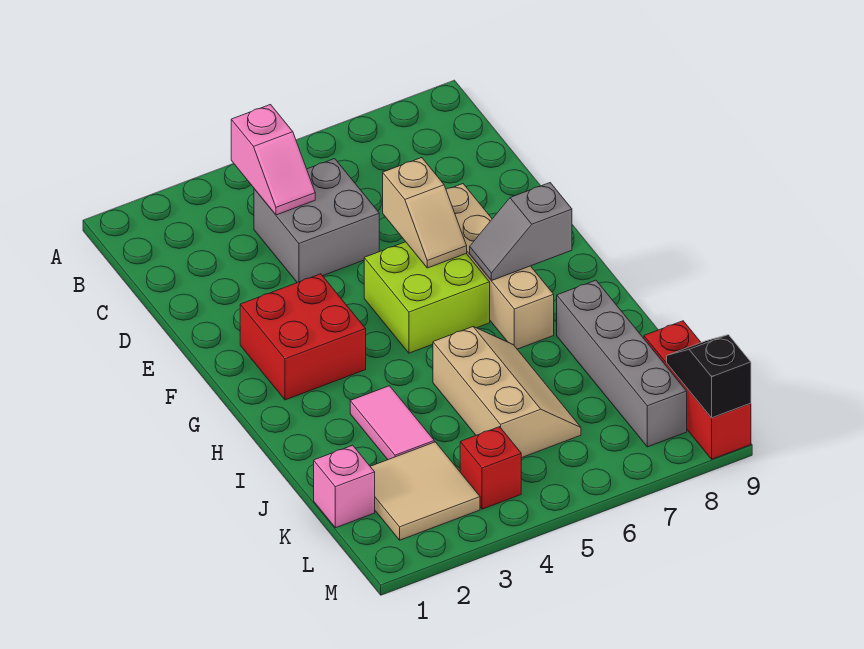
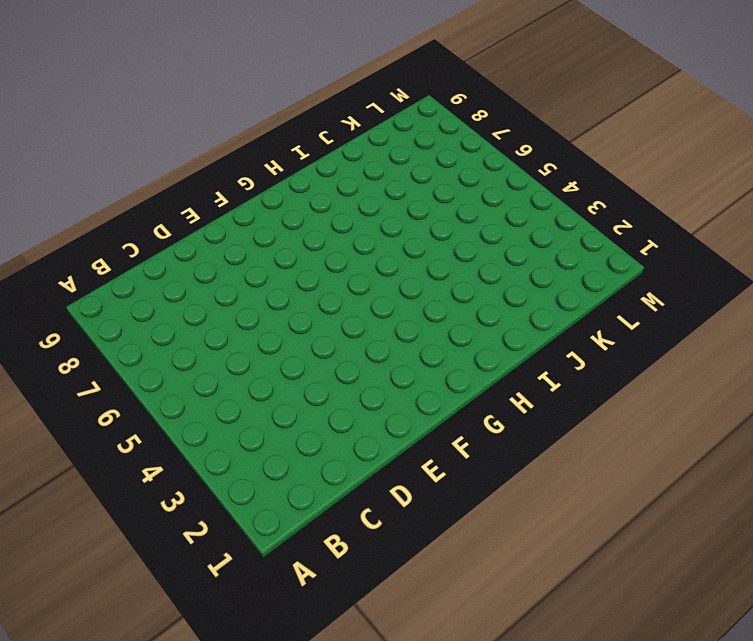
none -> grey 2x2 brick [254,159,379,283]
none -> tan 1x4 brick [446,184,554,349]
none -> red 2x2 brick [240,274,366,400]

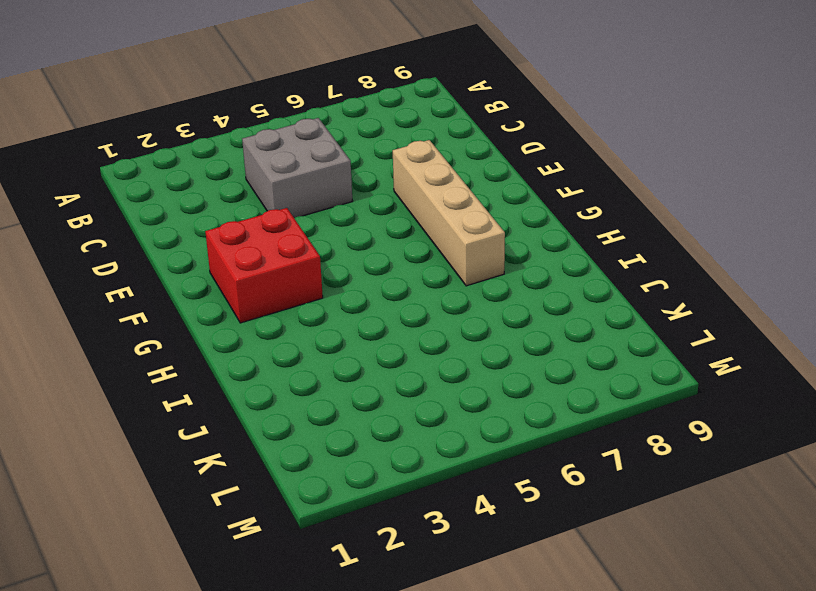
none -> lime 2x2 brick [364,242,490,353]
none -> pink 1x2 tile [350,386,434,460]
none -> tan 2x3 slope [433,327,581,458]

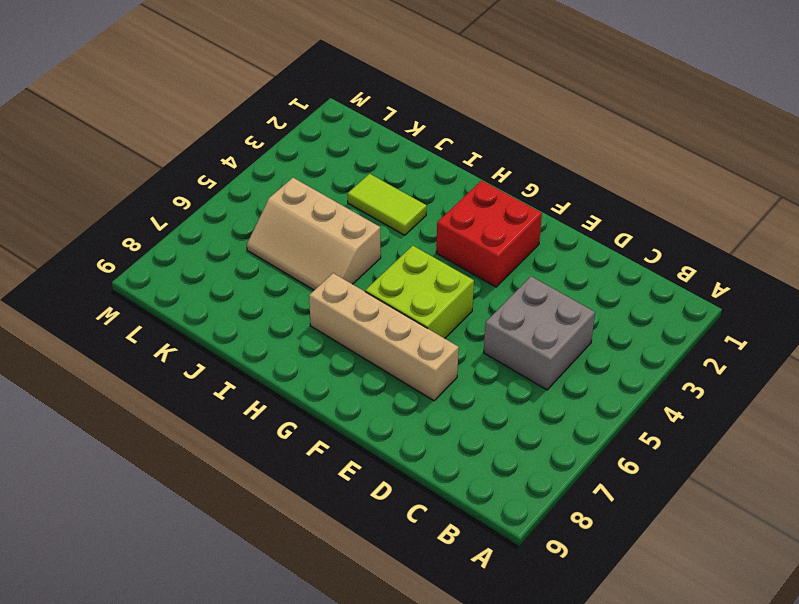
lime 1x2 tile [347,174,427,235] -> pink 1x2 tile [350,386,434,460]
none -> grey 1x4 brick [557,280,687,447]
none -> pink 1x1 brick [314,445,375,528]
none -> tan 2x2 tile [370,442,480,540]

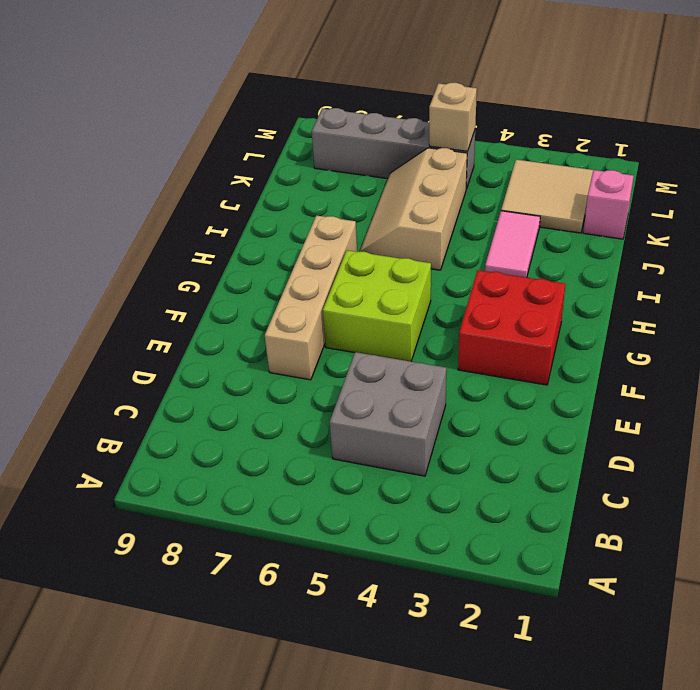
grey 1x4 brick [312,108,475,189] -> grey 1x4 brick turned to [557,280,687,447]
tan 1x1 brick [429,83,477,151] -> none
none -> red 1x3 brick [644,321,751,459]
none -> red 1x1 brick [460,427,521,509]
none -> pink 1x2 slope [231,105,315,215]

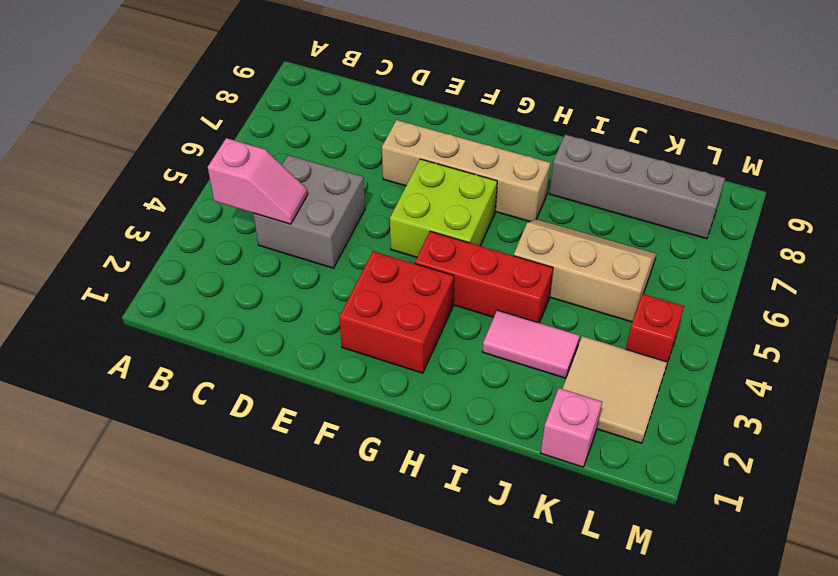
red 1x3 brick [415,231,553,323] -> red 1x3 brick moved to [644,321,751,459]
none -> tan 1x2 slope [383,158,467,268]
none -> grey 1x2 slope [470,183,572,281]
none -> black 1x2 slope [667,335,751,418]

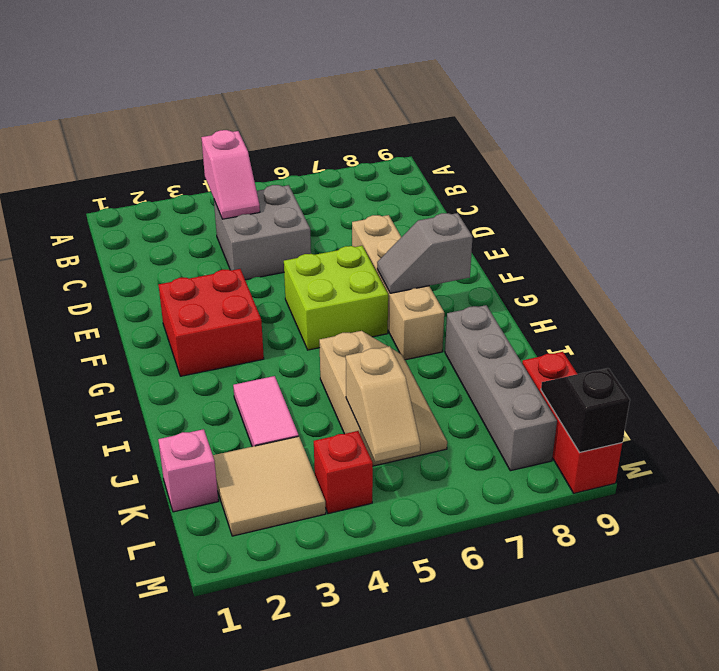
tan 1x2 slope [346,346,420,462] -> tan 1x2 slope moved to [383,158,467,268]

